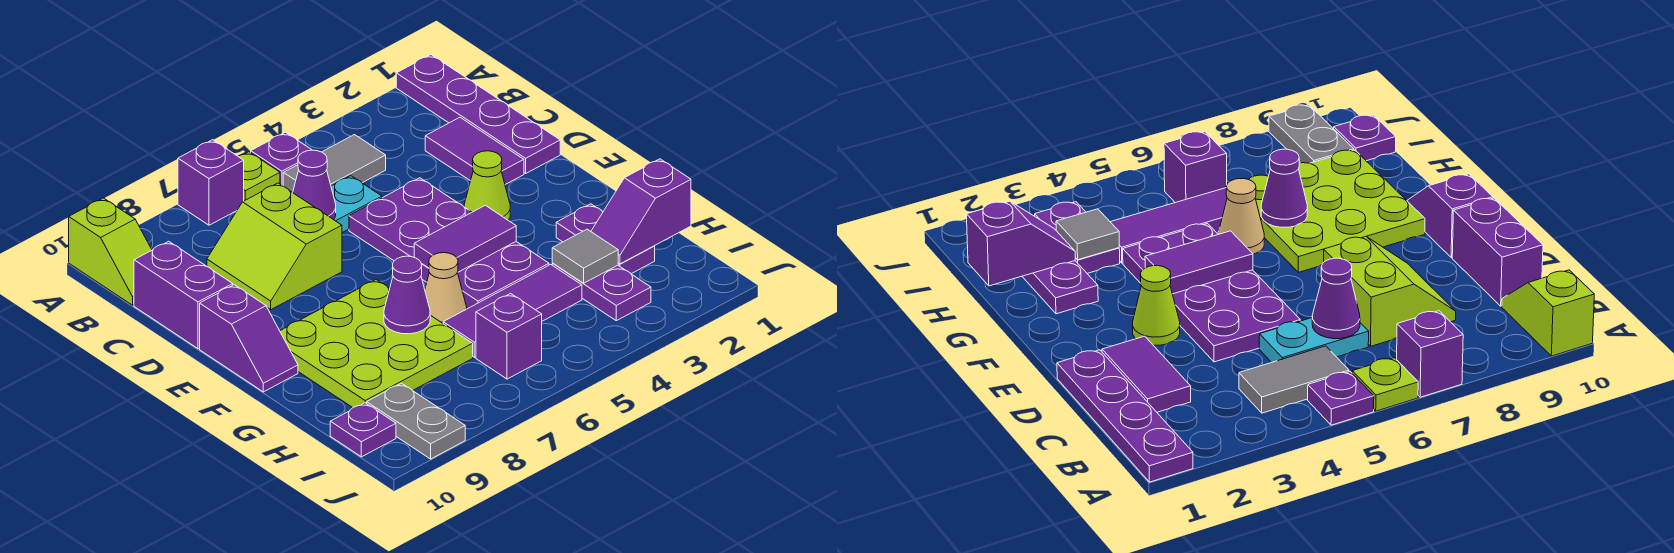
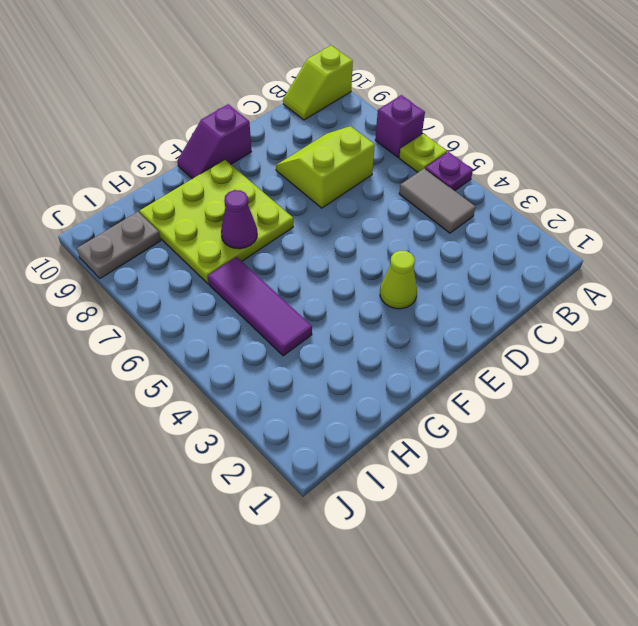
none -> purple 1x4 plate [396,55,560,173]
none -> purple 1x2 tile [425,117,524,184]
none -> cyan 1x2 plate [331,176,382,232]

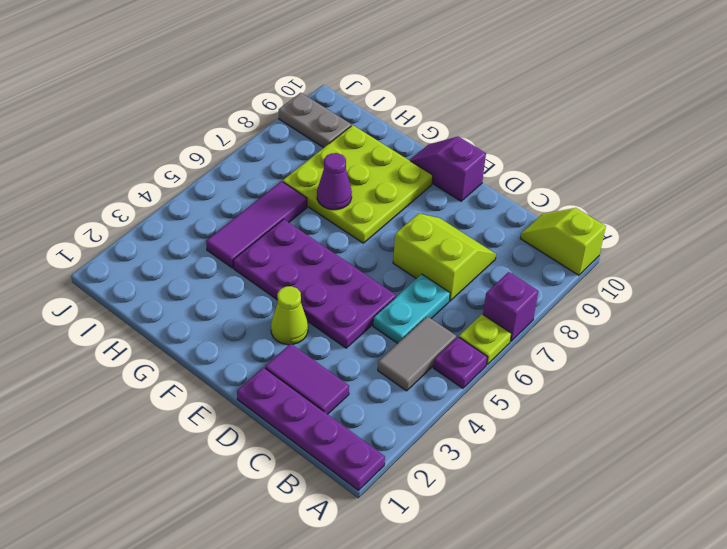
none -> purple 1x2 brick [134,241,233,349]
none -> purple 1x2 plate [556,204,655,274]
none -> tan 1x1 cone [425,253,467,323]

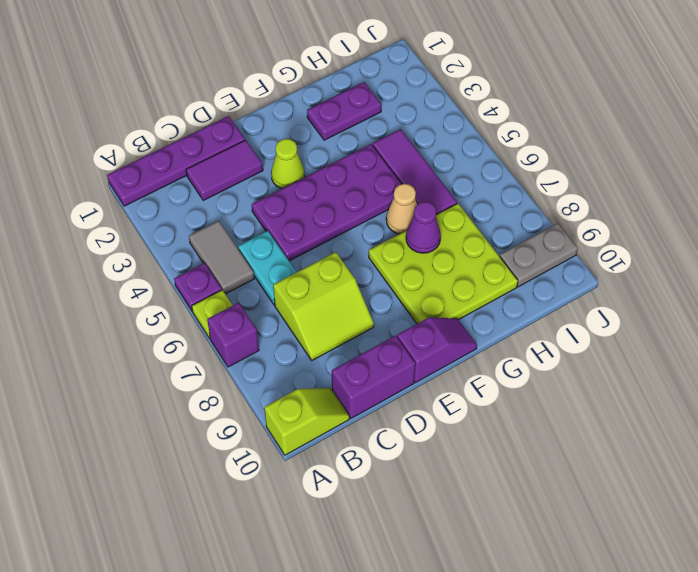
none -> purple 1x2 plate [552,264,651,321]
none -> purple 1x1 brick [476,294,542,379]
none -> purple 1x1 plate [330,403,396,457]

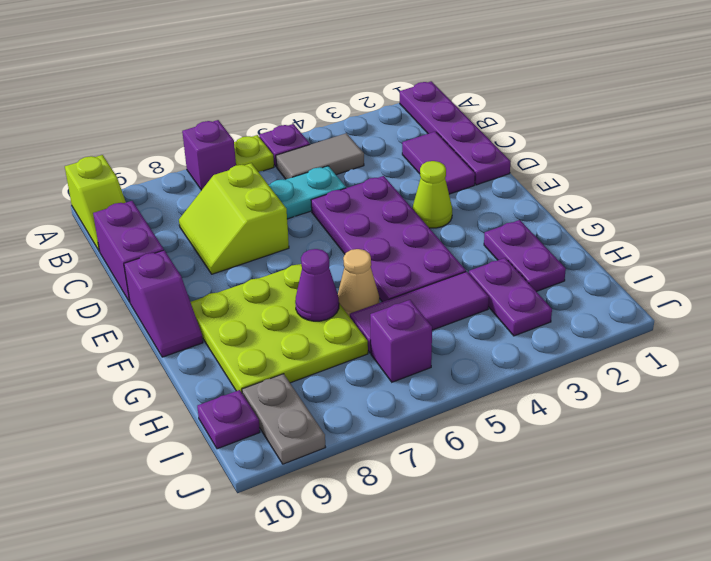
none -> purple 1x1 cone [293,150,336,220]
none -> purple 1x2 tile [414,205,516,272]
none -> purple 1x2 slope [591,159,691,264]

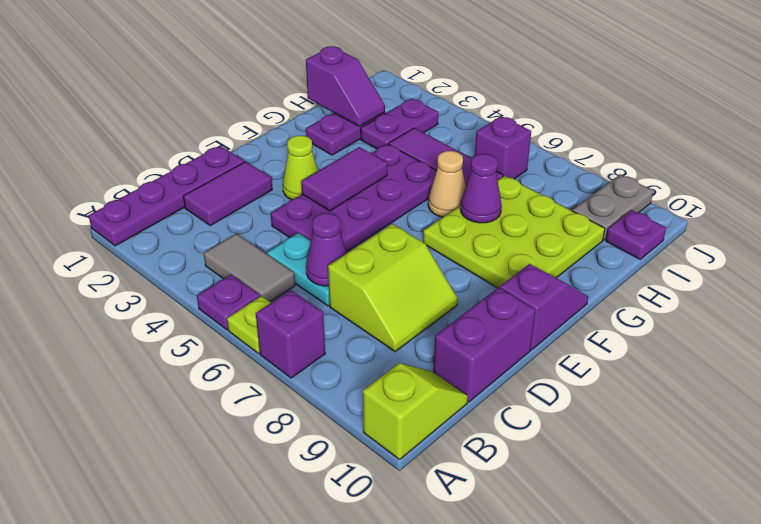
purple 1x2 tile [301,147,387,211] -> purple 1x2 tile turned to [414,205,516,272]
none -> grey 1x1 tile [552,229,618,283]

